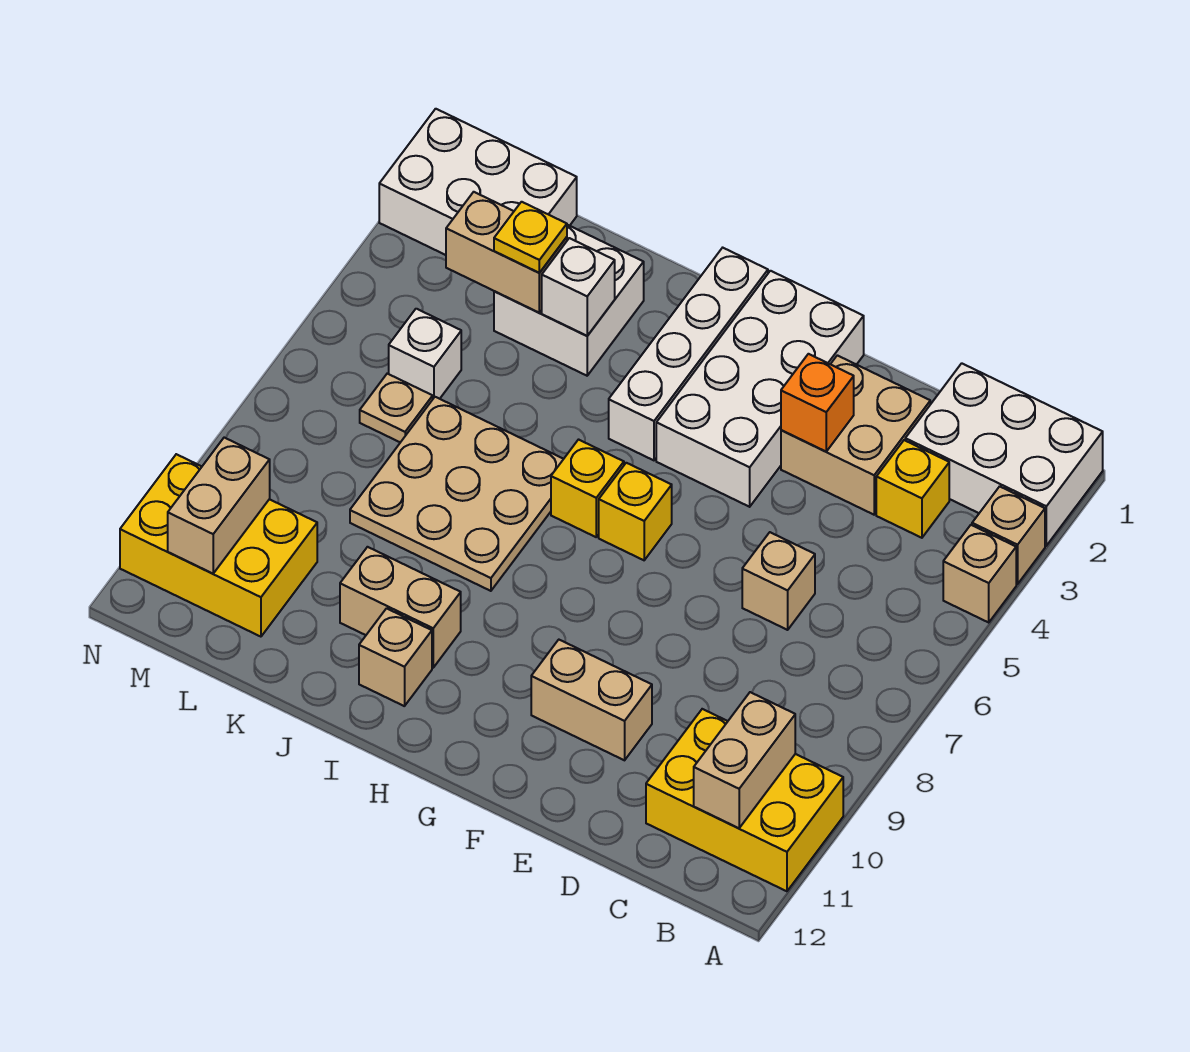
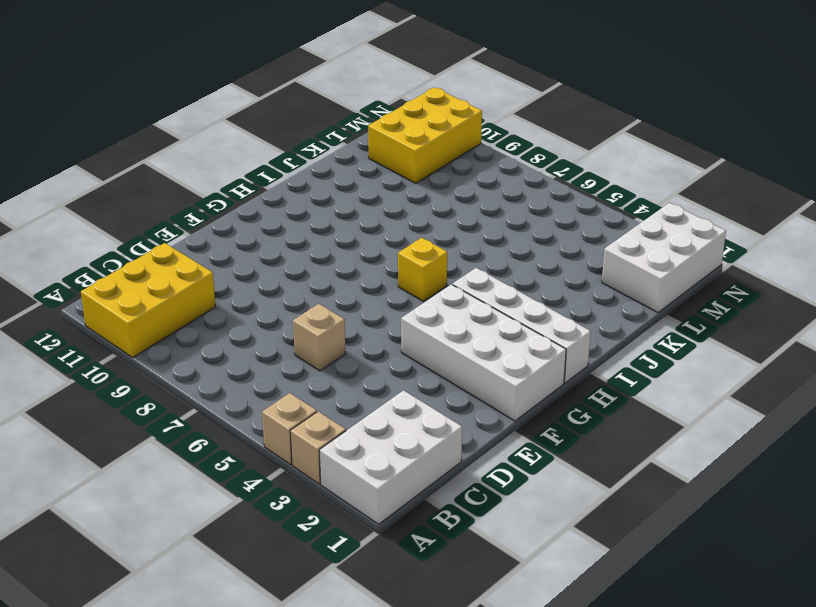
none -> yellow 1x1 brick [876,440,949,538]
none -> tan 2x2 brick [781,355,930,515]
none -> tan 1x2 brick [531,640,652,760]

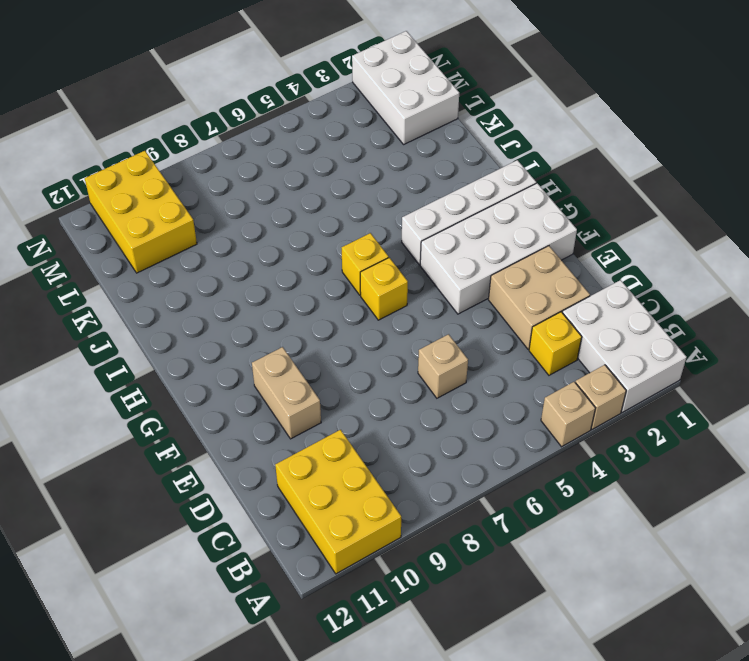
none -> tan 3x3 plate [350,397,563,591]
none -> tan 1x2 brick [340,547,461,668]
none -> tan 1x1 brick [359,608,432,706]

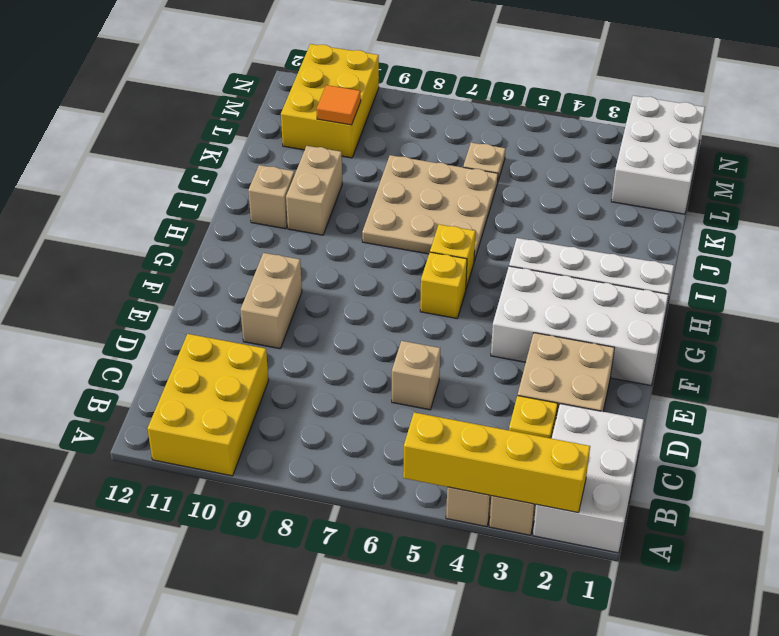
yellow 1x4 brick [403,412,590,513] -> none
orange 1x1 tile [317,85,361,125] -> none
none -> white 2x2 brick [494,225,644,376]
none -> white 1x1 brick [389,309,461,399]
none -> tan 1x2 brick [694,692,795,828]

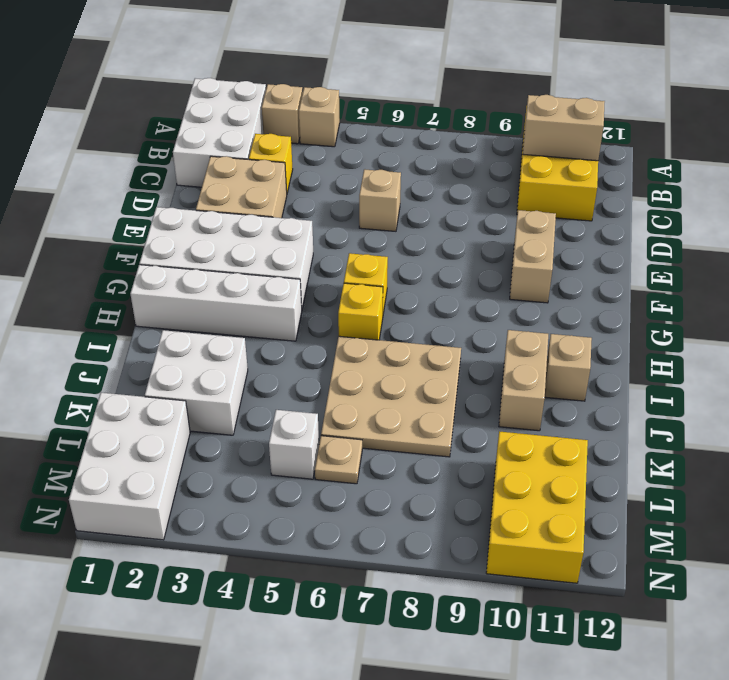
none -> orange 1x1 brick [781,354,854,452]
none -> white 1x1 brick [542,238,615,336]
none -> tan 1x2 brick [446,192,567,313]

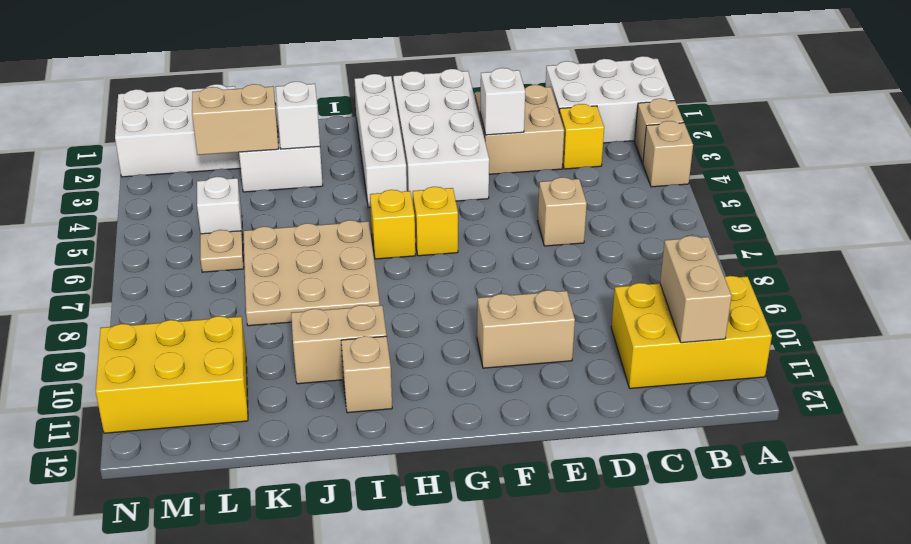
white 1x1 brick [480,68,525,135] -> orange 1x1 brick [781,354,854,452]
none -> tan 1x2 brick [168,438,270,573]
none -> yellow 1x1 plate [494,202,567,273]

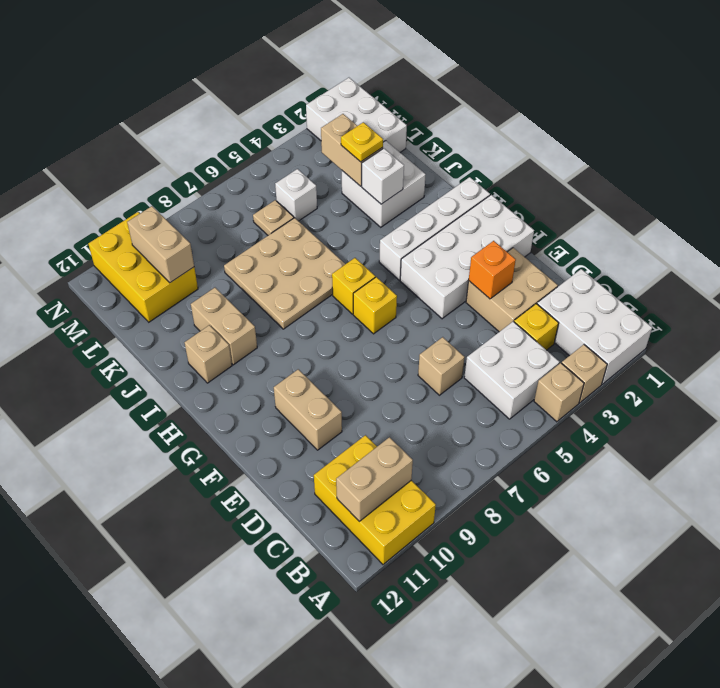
white 2x2 brick [464,322,559,419] -> none
tan 1x2 brick [127,206,194,283] -> tan 1x2 brick turned to [168,438,270,573]

